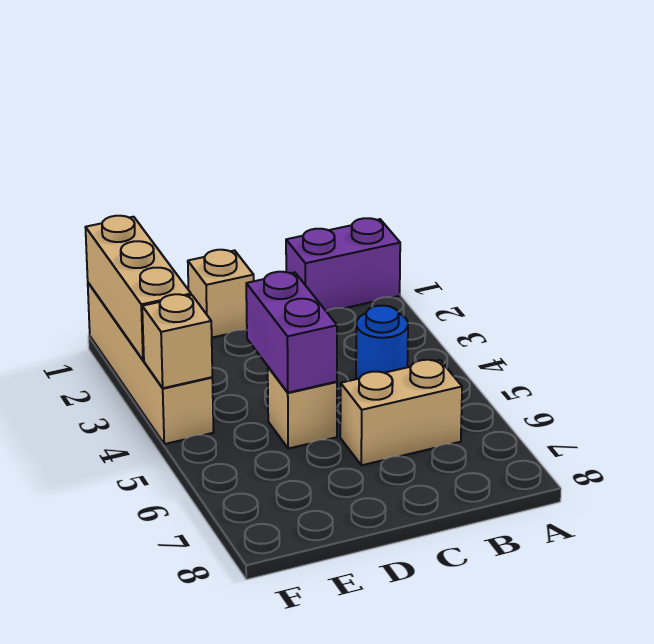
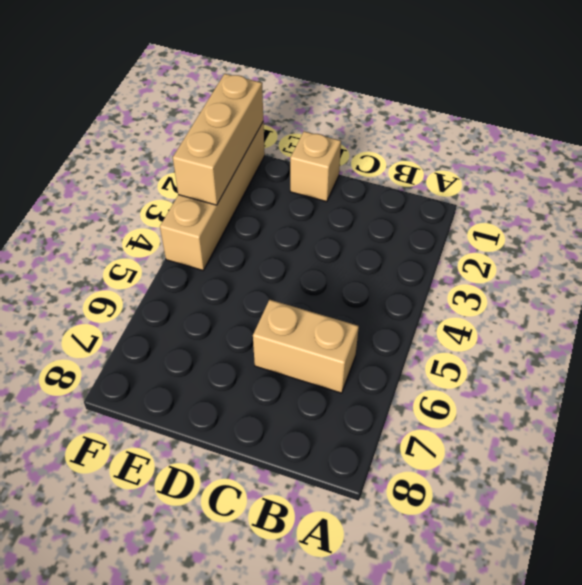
none -> purple 1x2 brick [286,218,400,311]
none -> blue 1x1 round brick [356,306,408,379]

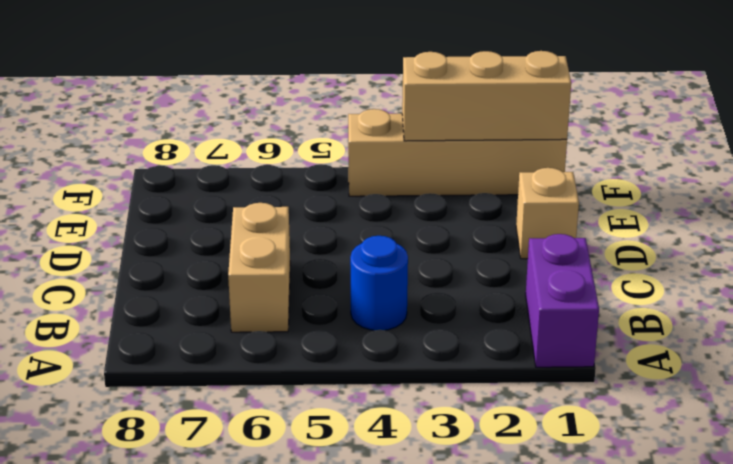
none -> tan 1x1 brick [268,367,337,449]
none -> purple 1x2 brick [246,272,337,393]

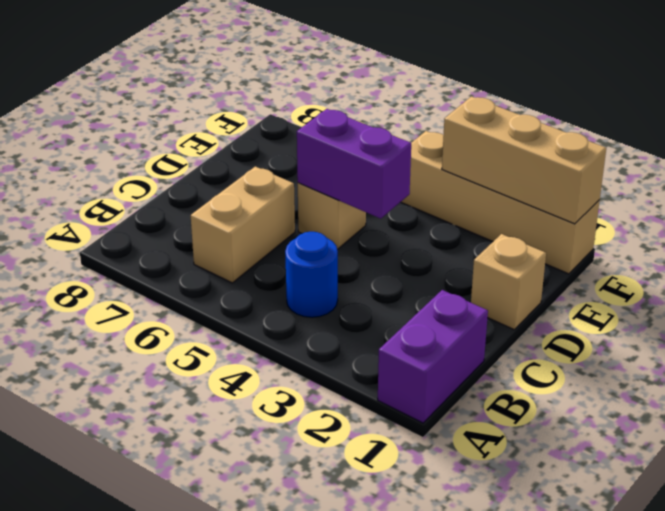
none -> tan 1x1 brick [142,294,212,388]

